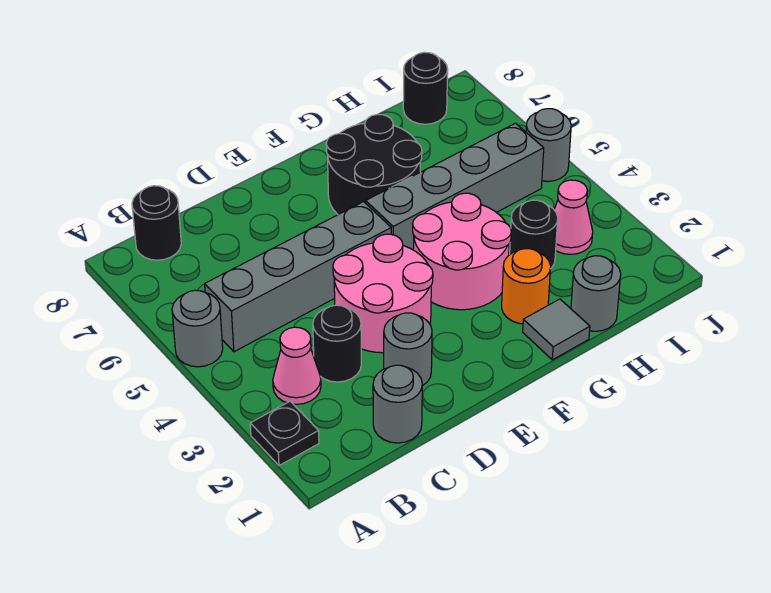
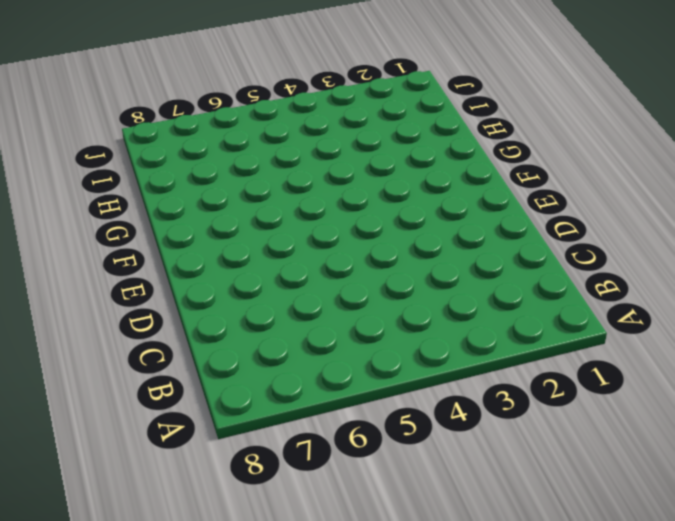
none -> black 1x1 plate [250,401,319,466]
none -> grey 1x1 round brick [172,290,223,367]
none -> pink 1x1 cone [273,327,321,404]

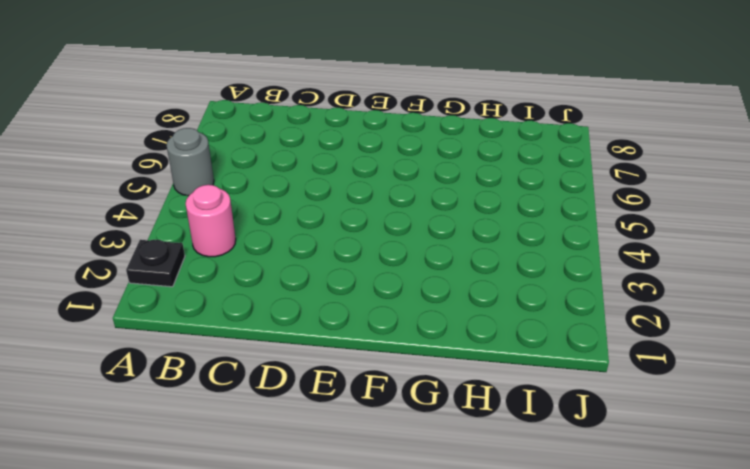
pink 1x1 round brick [186,185,236,257] -> pink 1x1 cone [273,327,321,404]
none -> grey 1x4 brick [205,202,391,352]
none -> black 1x1 round brick [132,186,181,260]
none -> grey 1x1 round brick [373,365,422,443]

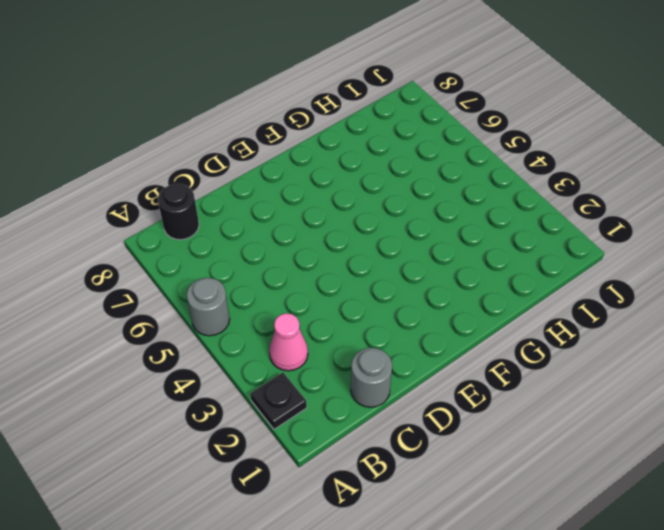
none -> grey 1x4 brick [205,202,391,352]
none -> black 1x1 round brick [313,305,361,382]
none -> grey 1x1 round brick [384,313,432,386]

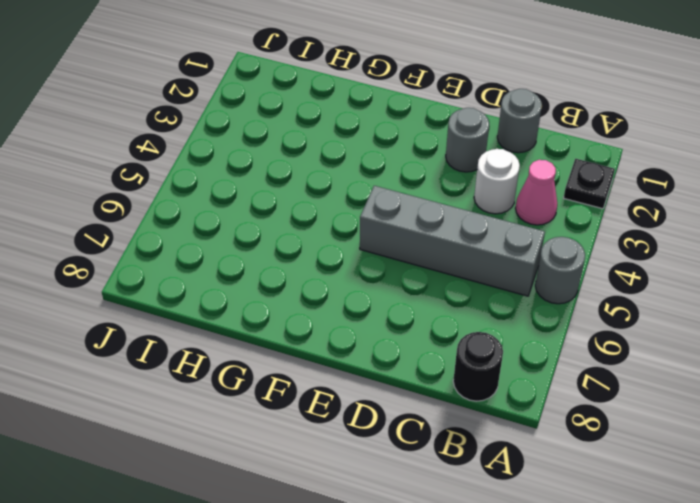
white 1x1 round brick [474,149,520,214] -> black 1x1 round brick [313,305,361,382]
none -> pink 2x2 round brick [333,234,433,353]
none -> pink 2x2 round brick [413,193,511,310]
none -> grey 1x4 brick [366,123,544,250]

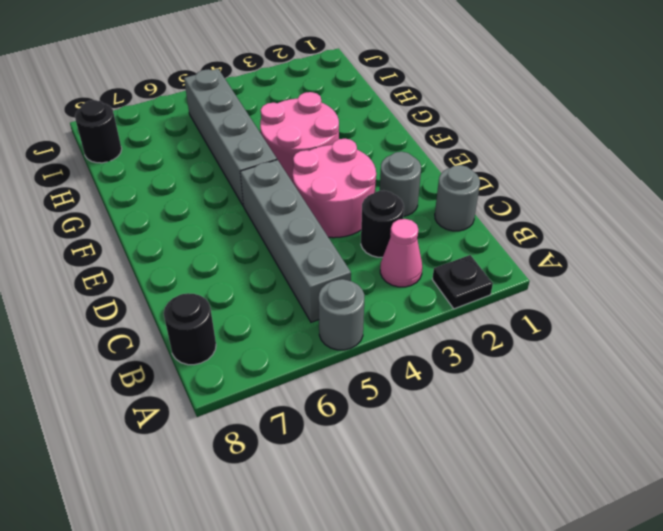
none -> black 2x2 round brick [326,114,422,215]
none -> grey 1x1 tile [523,299,590,360]
none -> orange 1x1 round brick [502,249,551,324]

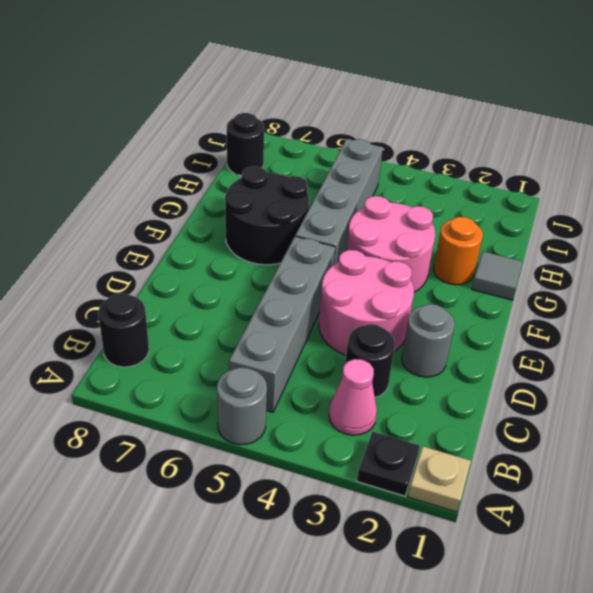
tan 1x1 plate [408,446,471,512] -> none
none -> grey 1x1 round brick [373,365,422,443]
none -> grey 1x1 round brick [571,256,621,331]
none -> black 1x1 round brick [510,200,558,269]

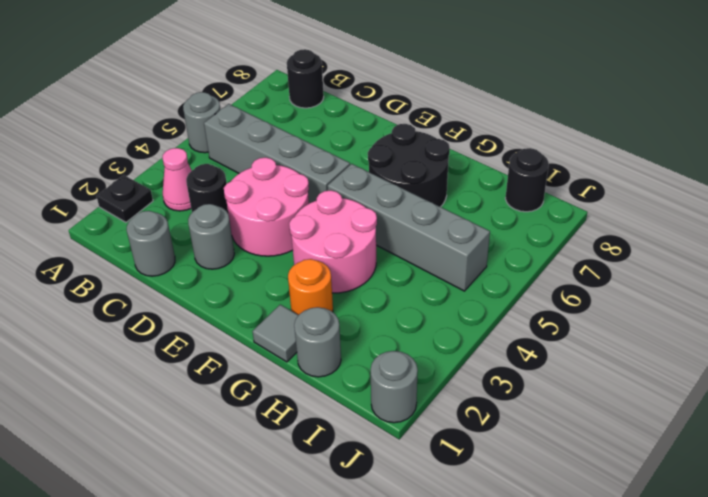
grey 1x1 round brick [371,351,418,423] -> grey 1x1 round brick moved to [526,109,571,181]
none -> black 1x1 round brick [510,200,558,269]
none -> pink 1x1 cone [554,180,593,254]

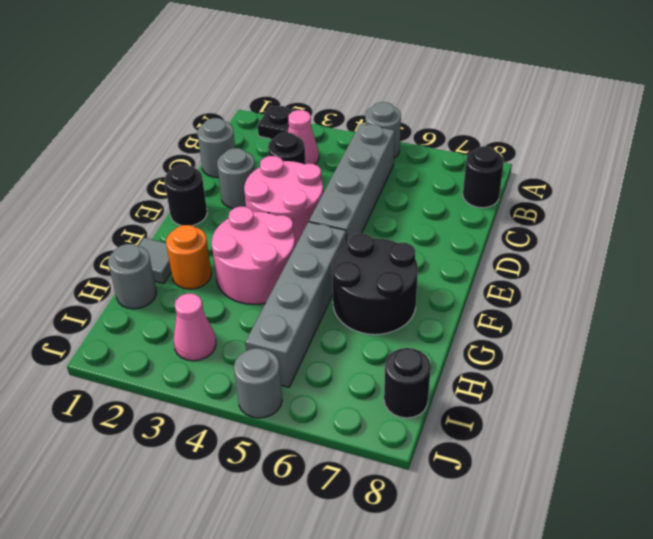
black 1x1 round brick [164,164,207,226] -> black 1x1 round brick moved to [510,200,558,269]

